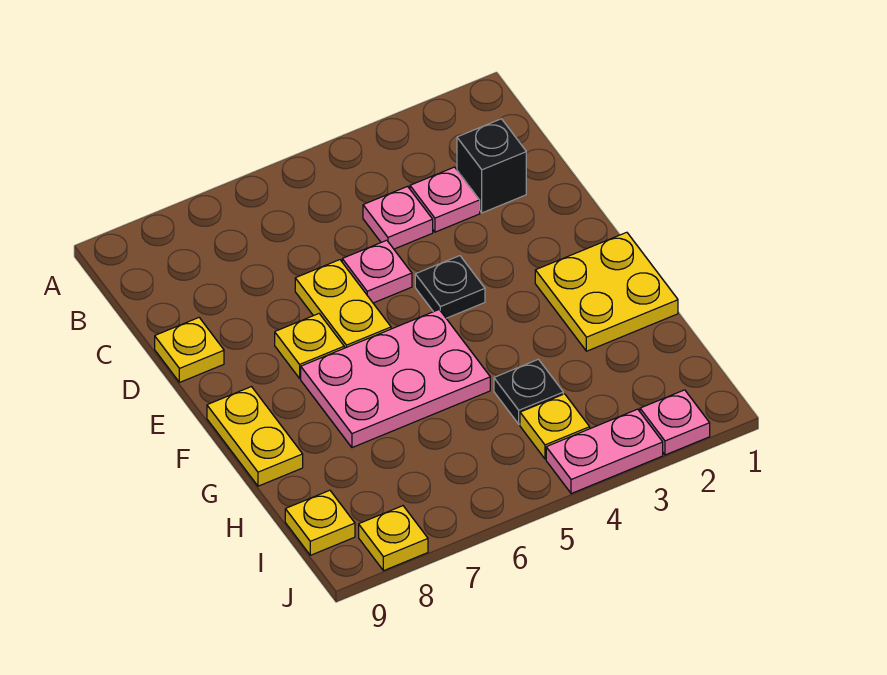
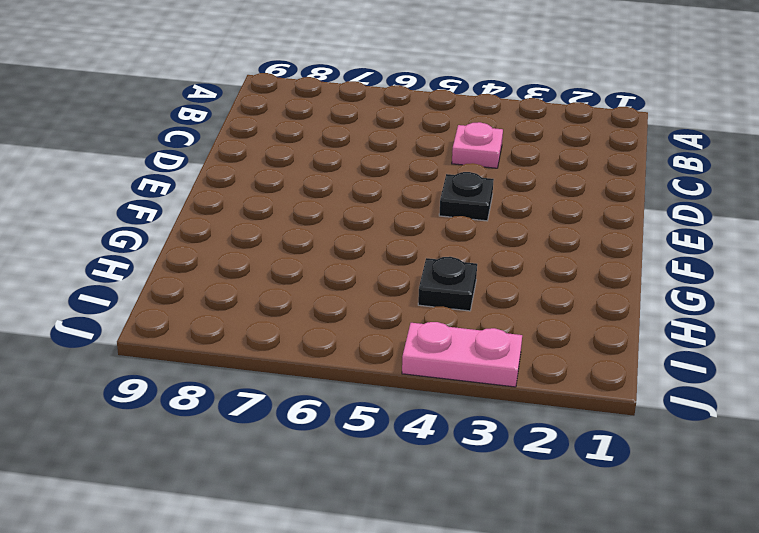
none -> black 1x1 brick [457,119,526,213]
none -> pink 1x1 plate [410,167,480,232]
none -> pink 1x1 plate [342,240,412,303]

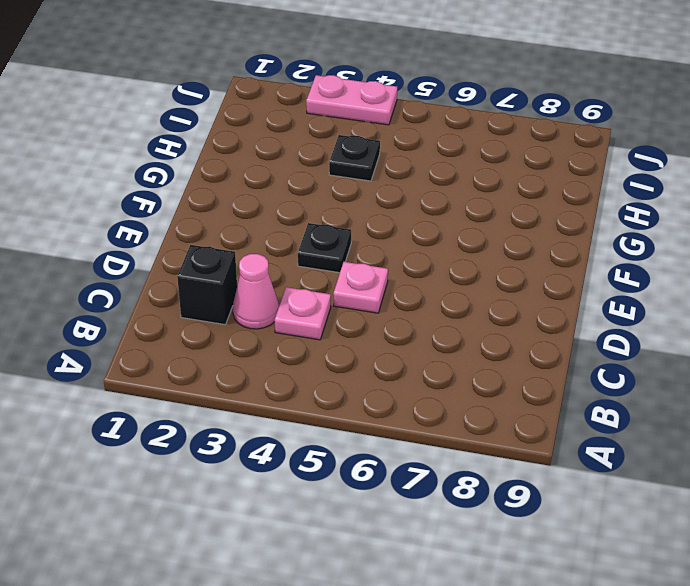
pink 1x1 cone [233,254,279,329] -> pink 1x1 plate [410,167,480,232]
none -> yellow 1x2 plate [295,260,391,348]
none -> yellow 1x1 plate [155,318,224,383]
none -> yellow 1x1 plate [275,314,344,378]

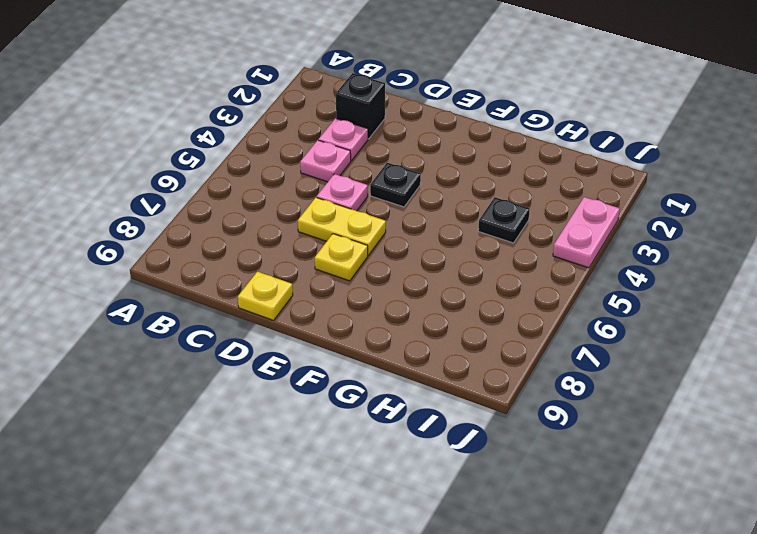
none -> yellow 2x2 plate [535,232,678,351]
none -> pink 2x3 plate [301,310,490,448]
none -> yellow 1x2 plate [207,387,303,486]

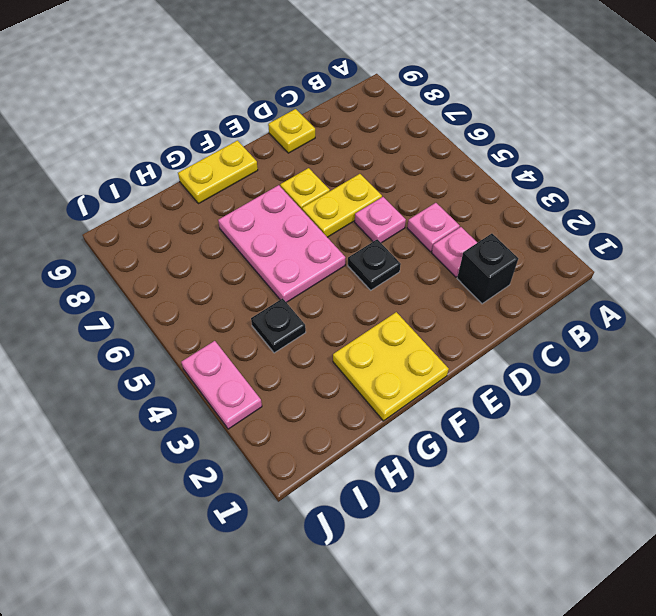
none -> yellow 1x1 plate [520,394,590,459]
none -> yellow 1x1 plate [285,490,355,555]
none -> pink 1x1 plate [640,390,710,455]

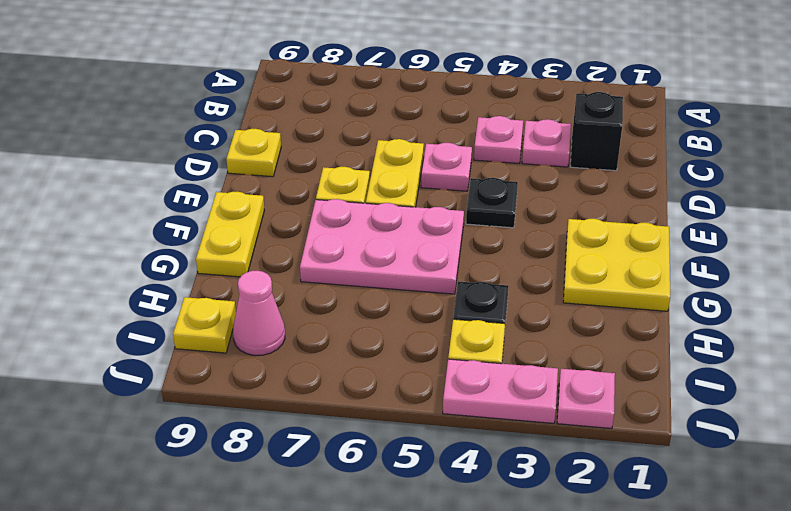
pink 1x1 cone [233,271,285,356] -> none
none -> yellow 1x1 plate [359,506,428,571]

